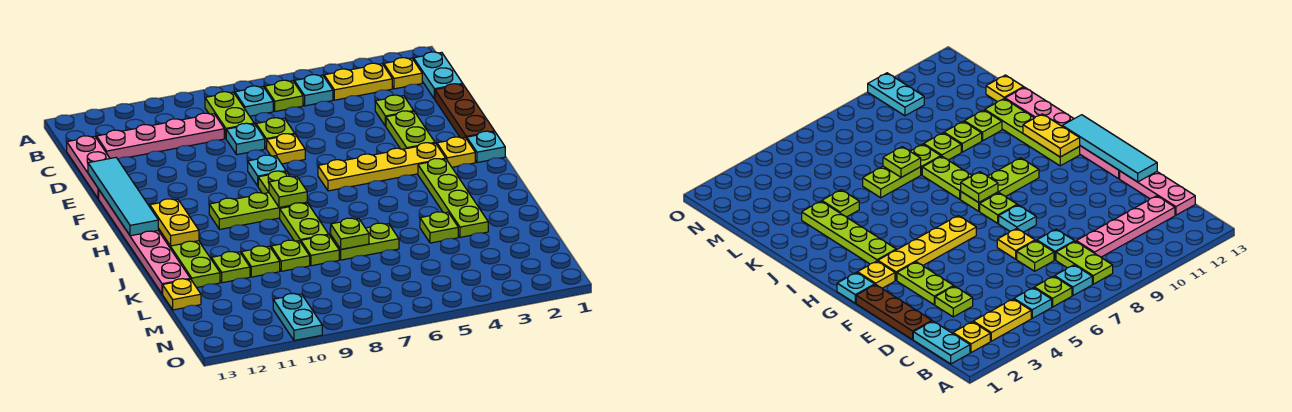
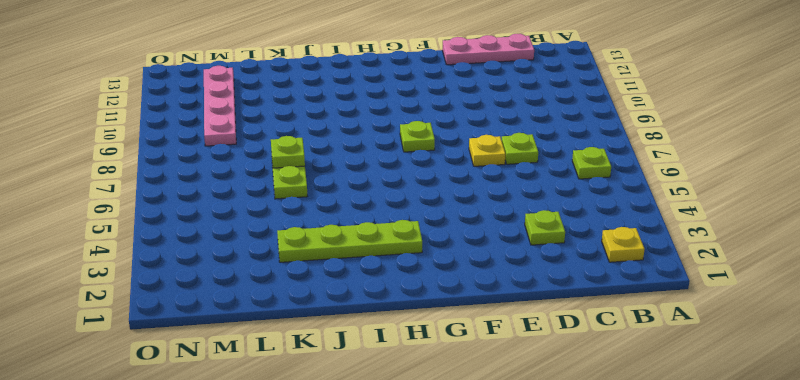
pink 1x4 plate [204,66,236,146] -> pink 1x4 plate moved to [97,113,224,159]
none -> cyan 1x2 plate [414,52,463,99]
none -> yellow 1x2 plate [324,63,392,100]
none -> cyan 1x1 plate [294,75,333,106]
none -> cyan 1x1 plate [235,86,273,116]

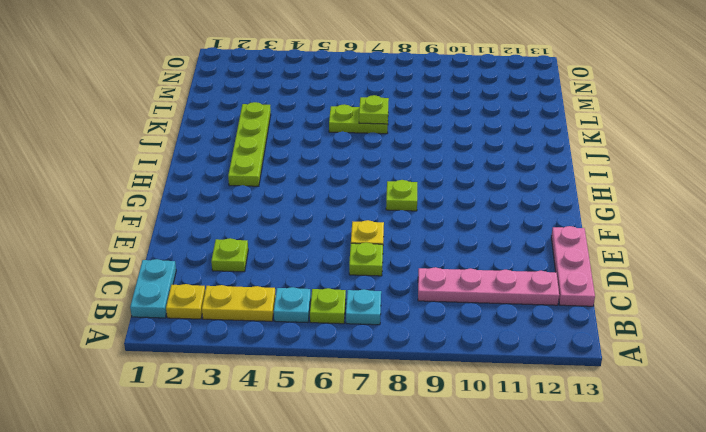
none -> lime 1x2 plate [205,92,254,138]
none -> brown 1x3 plate [435,84,495,139]
none -> cyan 1x1 plate [226,123,265,155]
none -> lime 1x2 plate [386,111,435,149]

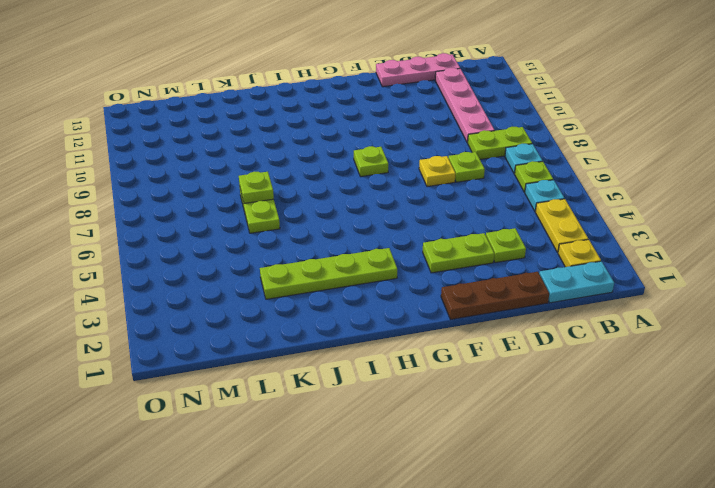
none -> cyan 1x1 plate [226,123,265,155]
none -> cyan 1x1 plate [248,155,286,186]
none -> pink 1x6 plate [99,190,190,294]
none -> cyan 1x1 plate [467,131,505,163]

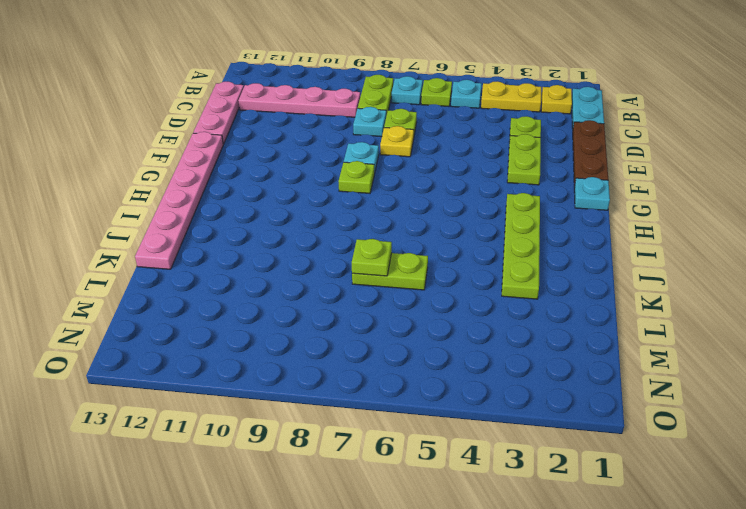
none -> yellow 1x1 plate [437,137,475,167]
none -> yellow 1x4 plate [318,143,446,191]
none -> lime 1x3 plate [209,193,307,229]
none -> lime 1x4 plate [158,229,220,288]

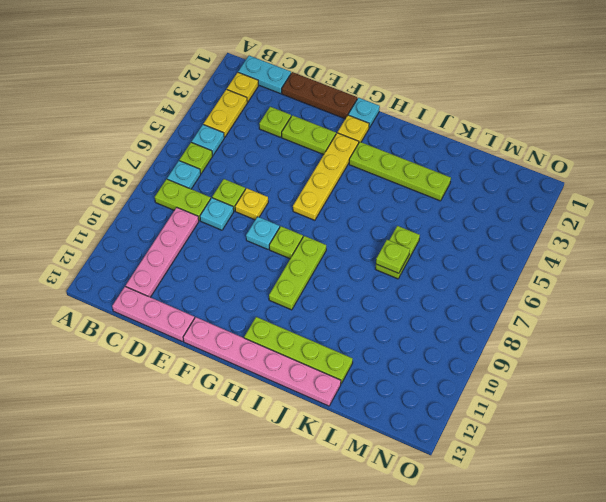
none -> lime 1x2 plate [280,203,329,242]
none -> lime 1x1 plate [420,212,458,243]
none -> lime 1x1 plate [301,235,339,266]
none -> lime 1x1 plate [271,240,310,271]

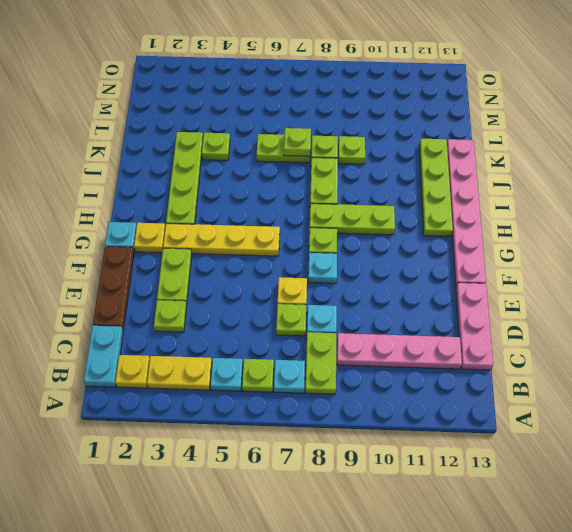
none -> lime 1x1 plate [241,246,280,277]
none -> lime 1x1 plate [211,252,250,283]
none -> yellow 1x1 plate [163,279,201,310]
none -> cyan 1x2 plate [273,294,322,341]

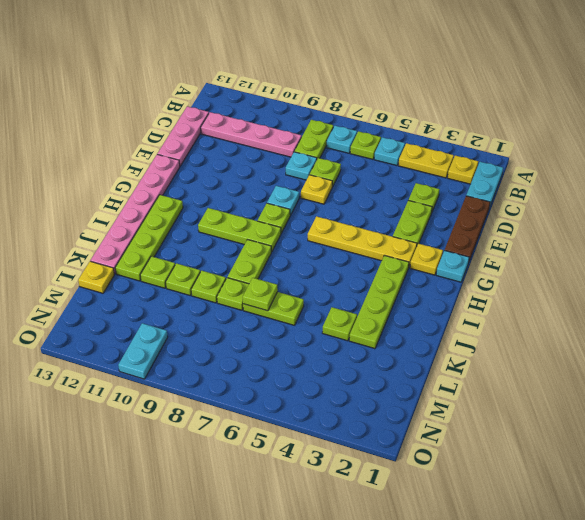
none -> cyan 1x4 tile [88,158,159,236]
none -> lime 1x1 plate [269,176,307,207]
none -> yellow 1x2 plate [150,199,199,246]

